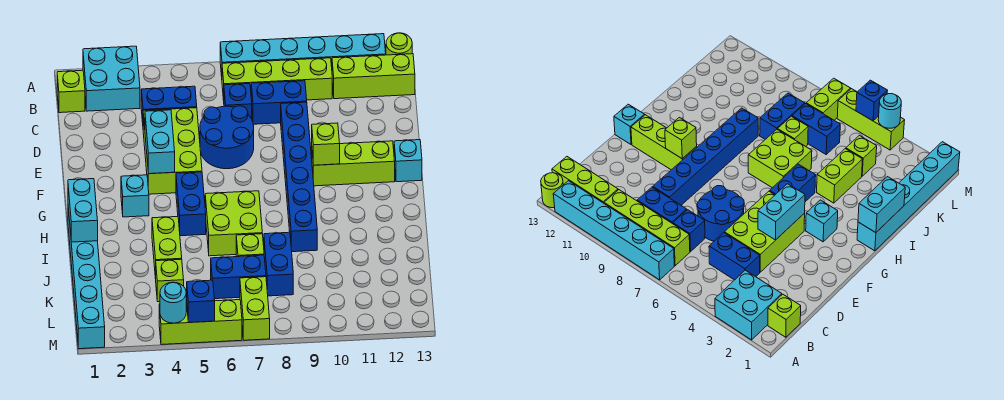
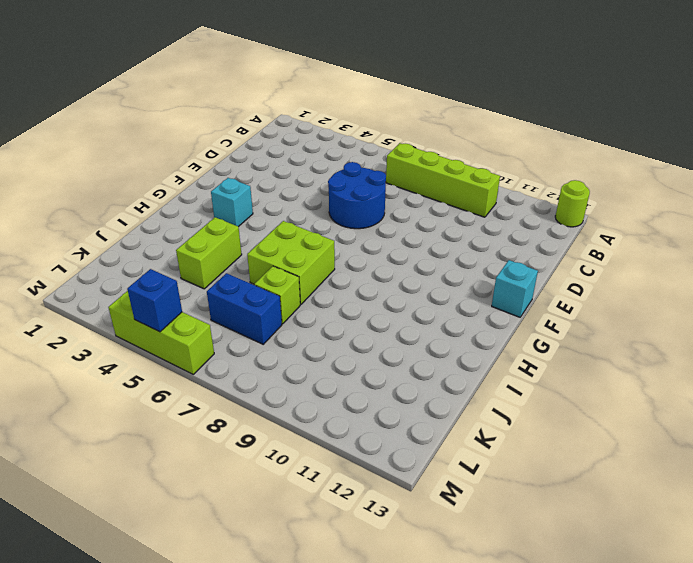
none -> cyan 2x2 brick [83,46,140,111]
none -> cyan 1x6 brick [220,34,386,76]
none -> lime 1x1 brick [57,70,85,113]
none -> lime 1x3 brick [332,54,415,99]

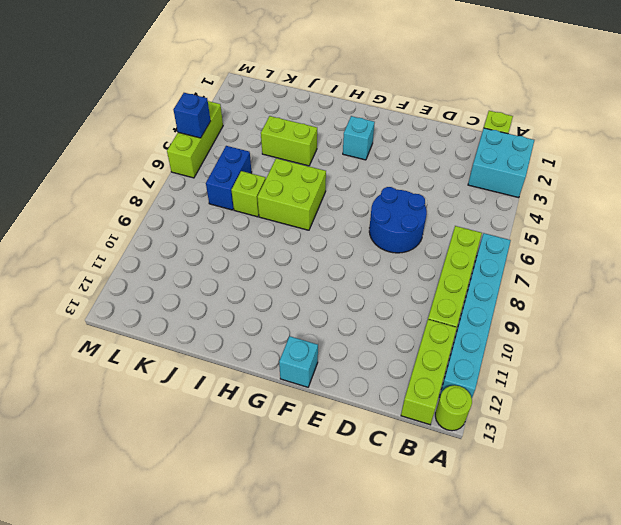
none -> blue 1x2 brick [141,86,197,122]
none -> blue 1x1 brick [224,84,252,119]
none -> blue 1x2 brick [251,81,307,124]
none -> lime 2x3 brick [143,108,202,194]

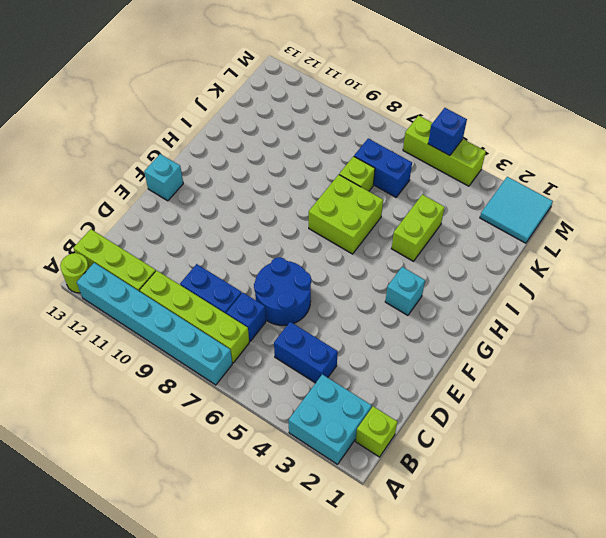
cyan 2x2 tile [480,177,553,243] -> cyan 1x6 brick [68,208,105,349]
none -> lime 2x3 brick [143,108,202,194]
none -> blue 1x6 brick [281,102,317,252]
none -> lime 1x3 brick [312,141,395,186]
none -> blue 1x2 brick [176,172,206,236]

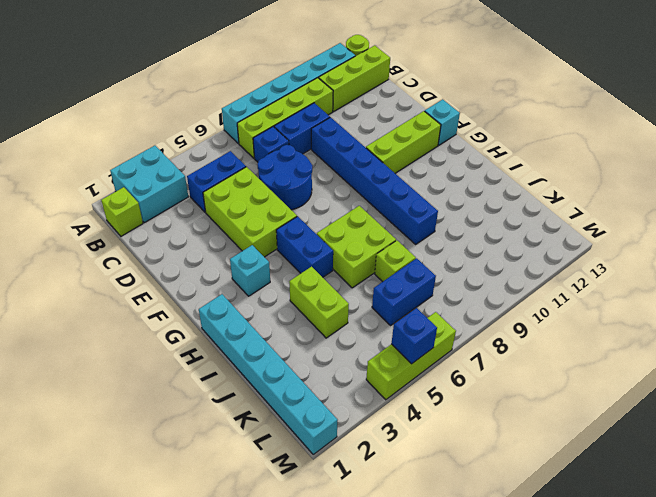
none -> blue 1x2 brick [264,232,293,296]
none -> lime 1x1 brick [156,259,184,302]
none -> lime 1x2 brick [240,277,270,340]
none -> cyan 1x2 brick [145,110,175,174]

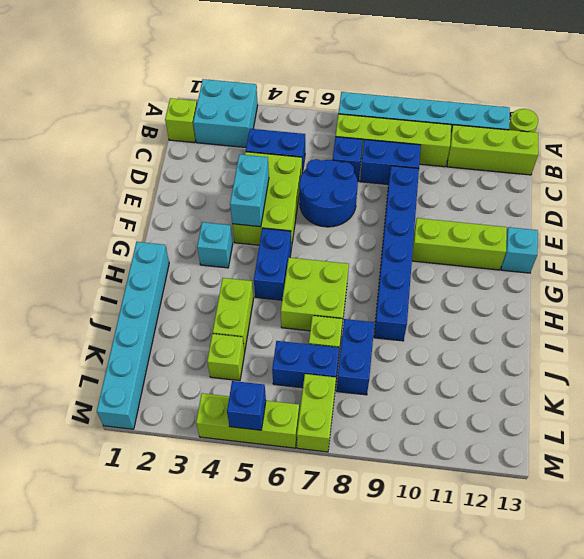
none -> lime 1x1 brick [312,123,340,165]
none -> cyan 1x2 brick [68,179,98,242]
none -> cyan 1x1 round brick [160,282,186,323]

